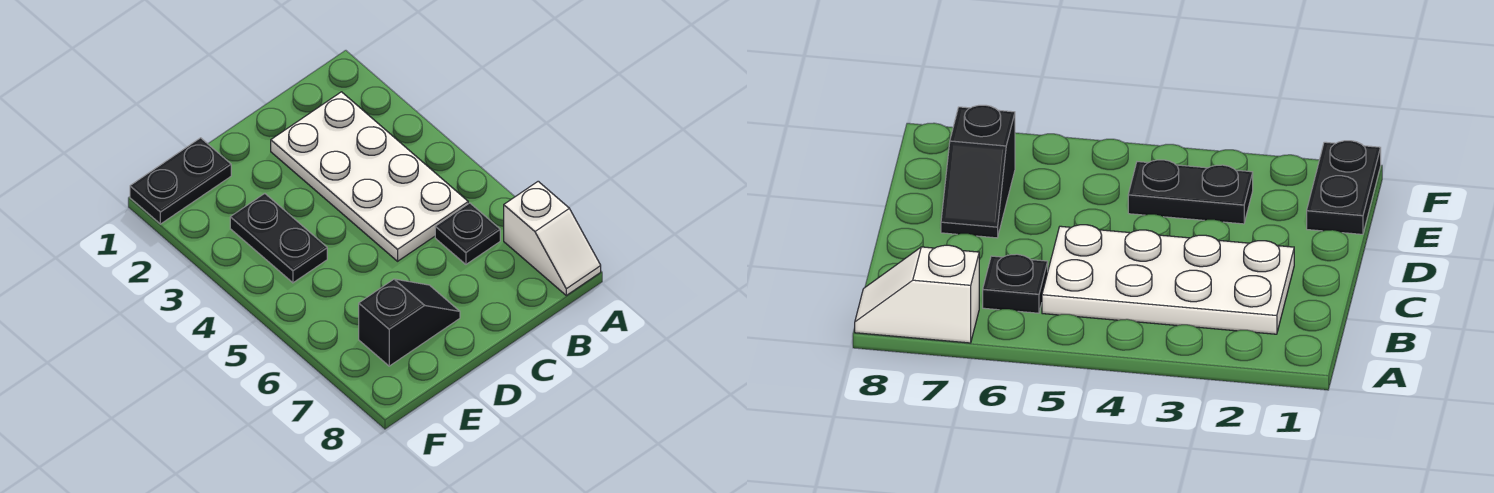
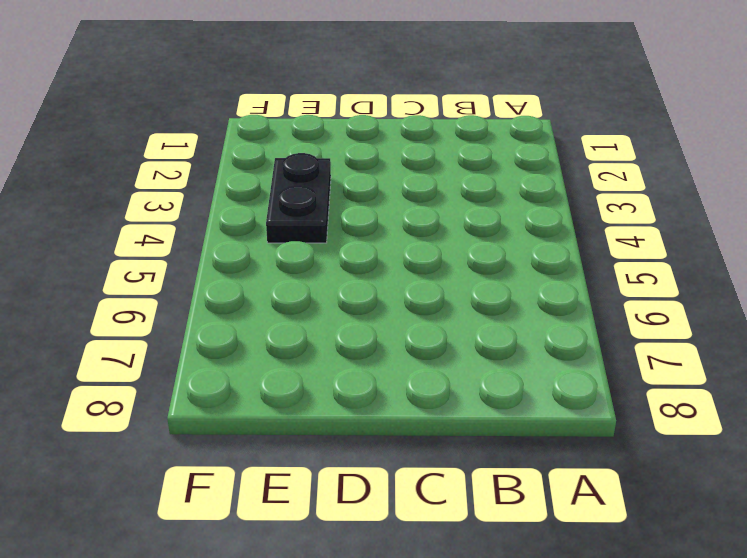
none -> white 1x2 slope [504,181,601,295]
none -> white 2x4 plate [271,92,468,261]

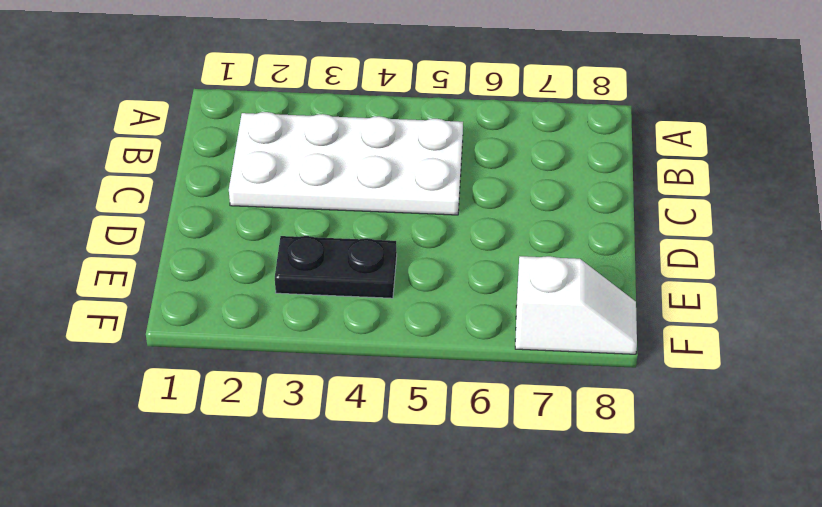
white 1x2 slope [515,256,637,354] -> white 1x2 slope moved to [504,181,601,295]
none -> black 1x1 plate [435,203,500,264]
none -> black 1x2 slope [359,279,460,366]

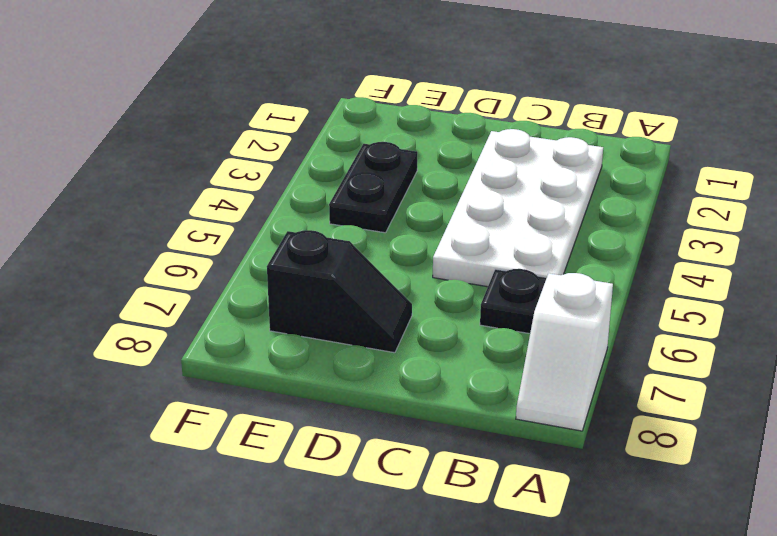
none -> black 1x2 plate [130,138,231,224]

